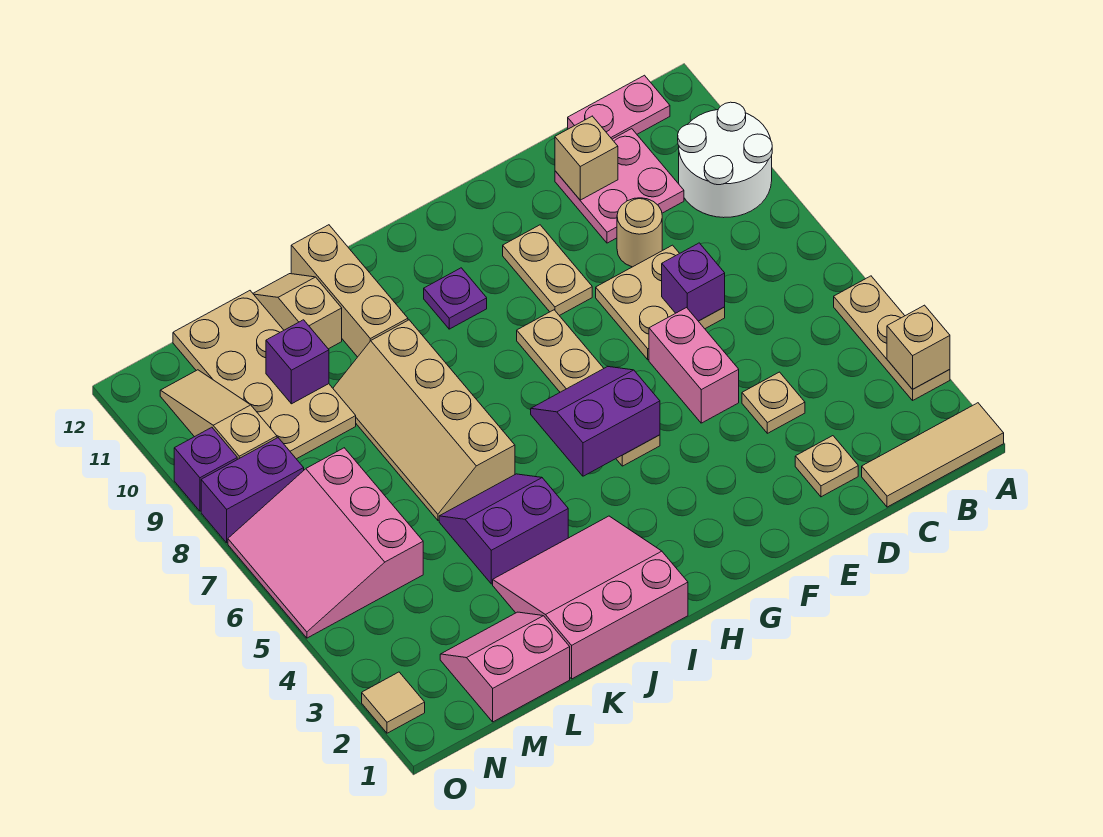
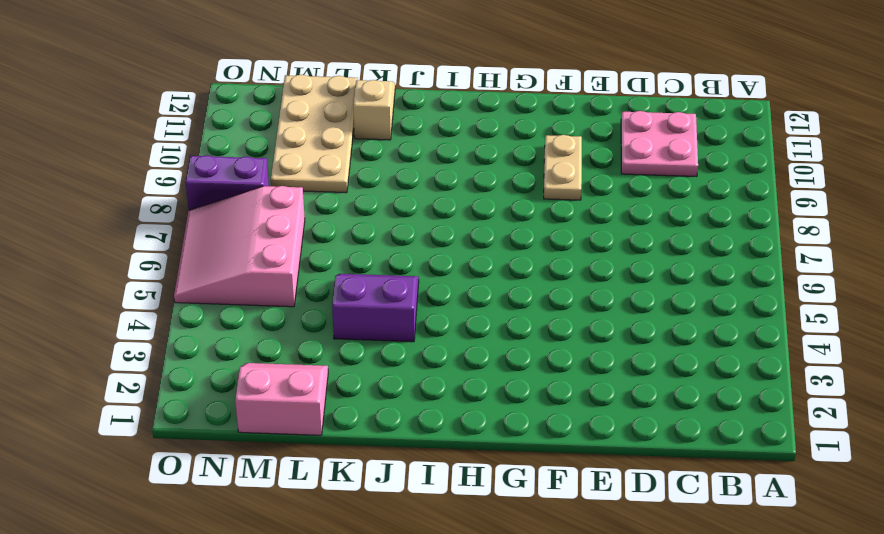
none -> tan 1x3 tile [862,403,1004,507]
none -> tan 1x3 plate [834,276,950,400]
none -> white 2x2 round brick [678,102,772,218]
none -> pink 1x2 plate [568,75,670,139]

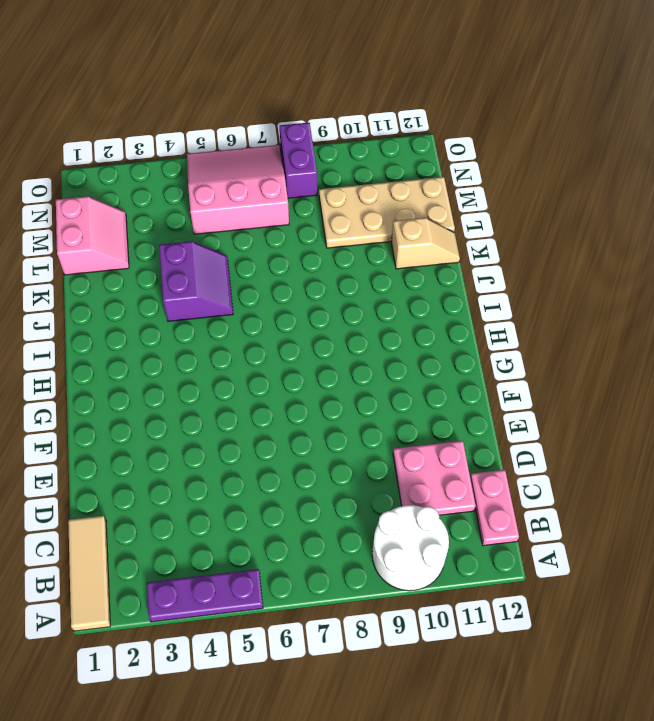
purple 1x3 plate [147,569,263,622] -> tan 1x3 plate [834,276,950,400]
none -> tan 1x1 plate [795,436,858,497]
none -> tan 1x1 plate [742,372,805,433]
none -> tan 2x2 plate [596,245,725,360]
none -> tan 1x1 round brick [617,198,662,267]

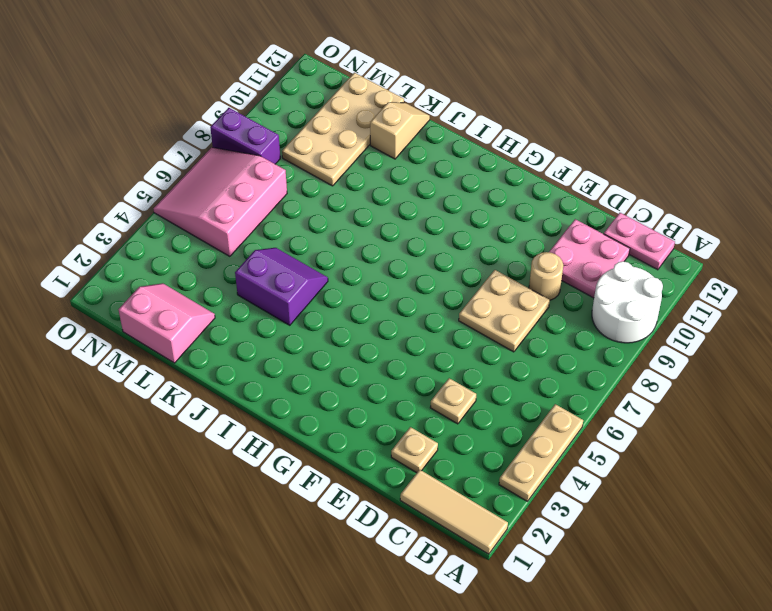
none -> pink 1x2 brick [649,308,739,423]
none -> tan 1x2 plate [503,225,592,316]
none -> tan 1x4 plate [517,310,660,466]
none -> purple 1x1 plate [424,268,487,329]

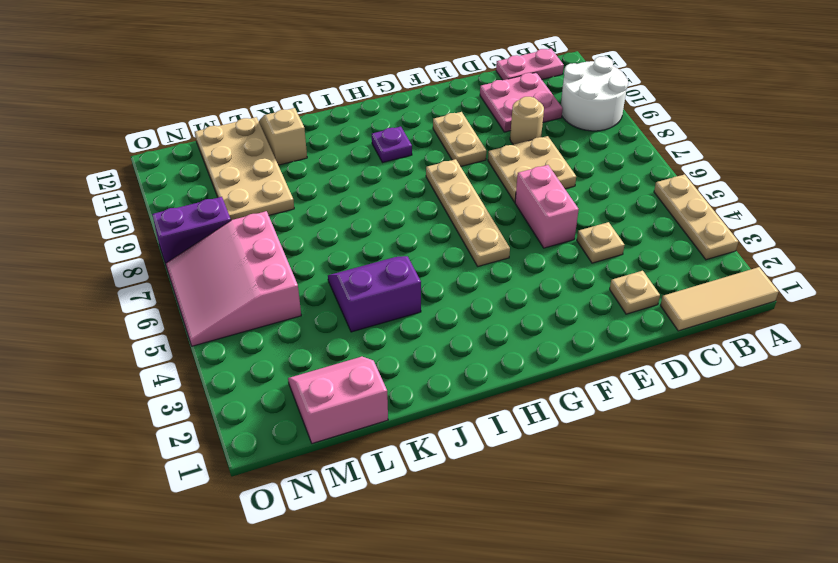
none -> pink 3x3 slope [493,516,688,679]
none -> tan 2x4 slope [333,320,515,520]
none -> tan 1x3 brick [291,225,408,357]
none -> tan 1x3 slope [160,370,277,459]

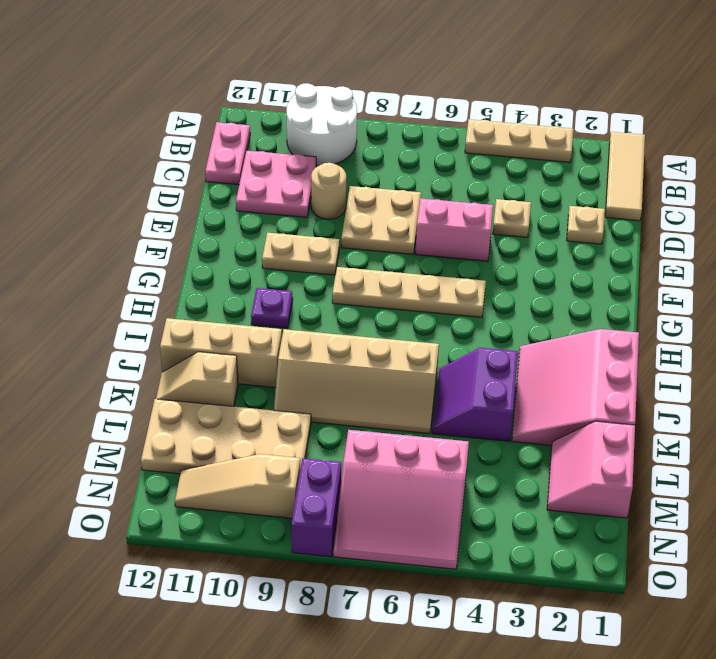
none -> tan 1x1 tile [362,672,425,733]
none -> purple 1x1 brick [174,427,237,511]
none -> tan 1x1 brick [887,305,950,389]
none -> purple 1x1 brick [662,243,725,321]

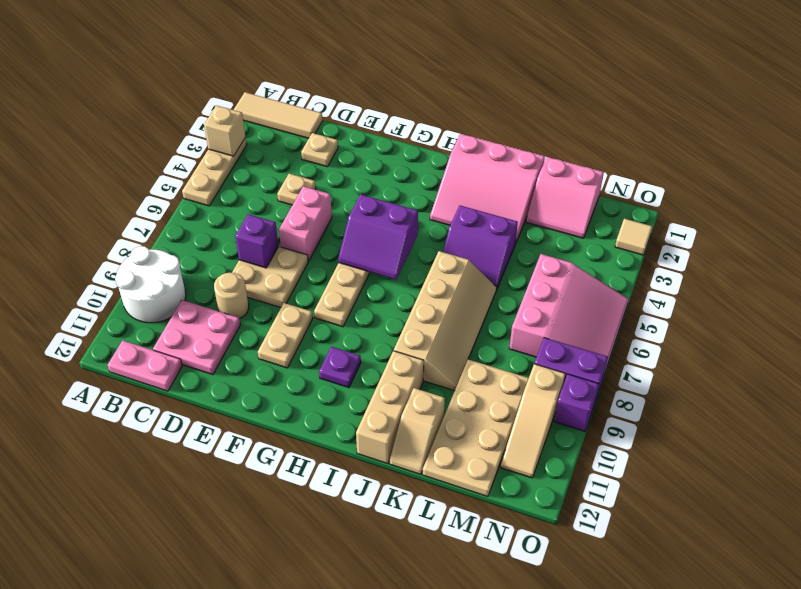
none -> tan 1x1 brick [555,116,618,200]
none -> purple 1x1 brick [266,320,329,404]

